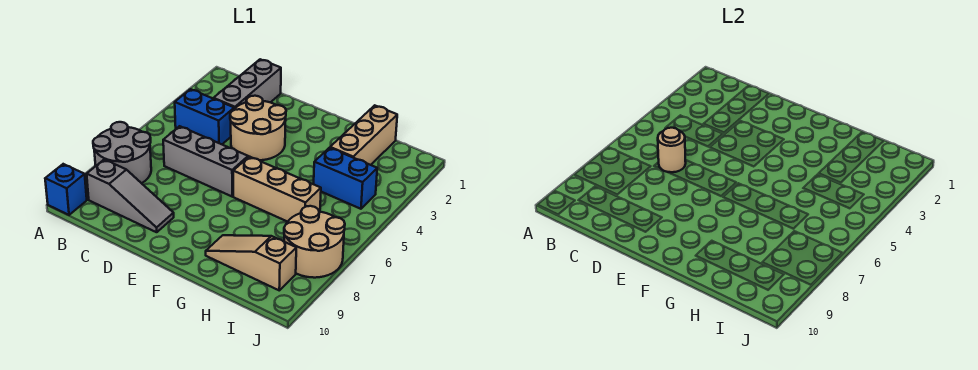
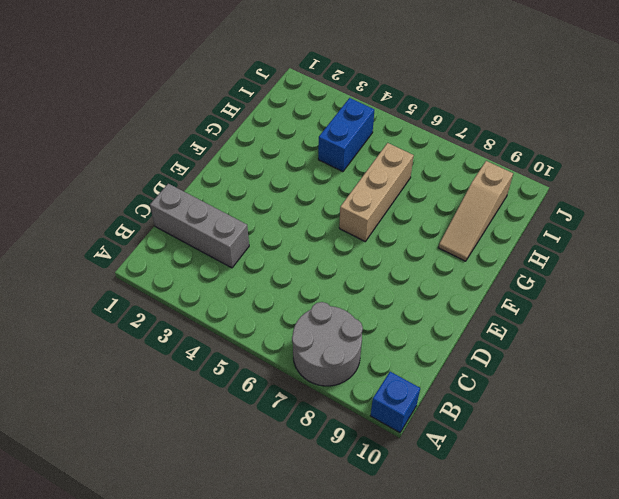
none -> blue 1x2 brick [175,89,234,144]
none -> grey 1x3 slope [87,160,174,232]
none -> grey 1x3 brick [163,126,248,196]

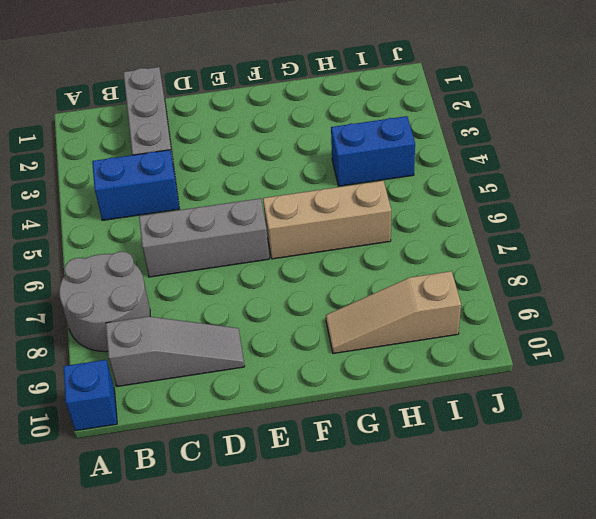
none -> tan 2x2 round brick [230,96,286,160]
none -> tan 1x3 brick [330,105,397,165]
none -> tan 2x2 round brick [284,206,345,278]

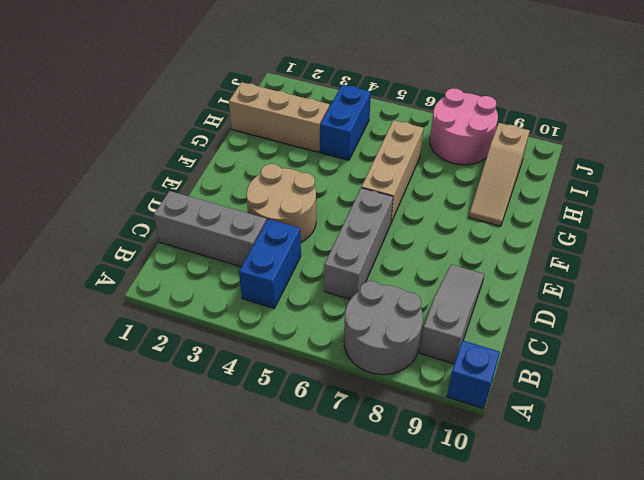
pink 2x2 round brick [430,88,498,165] -> tan 2x2 round brick [284,206,345,278]
none -> tan 1x1 round brick [658,128,686,172]

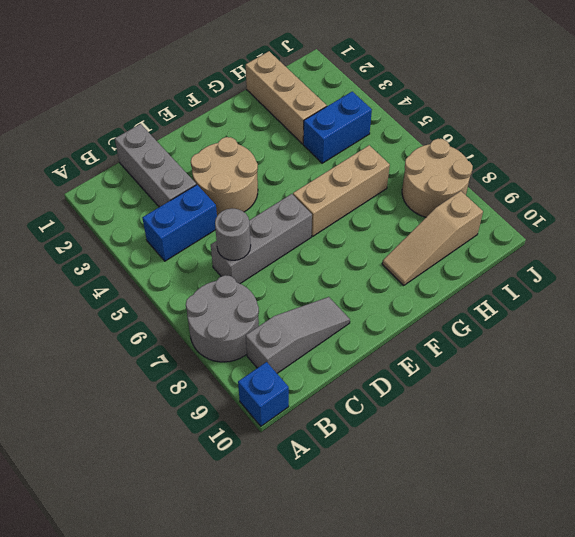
grey 1x1 round brick [215,208,251,260] -> tan 1x1 round brick [658,128,686,172]

